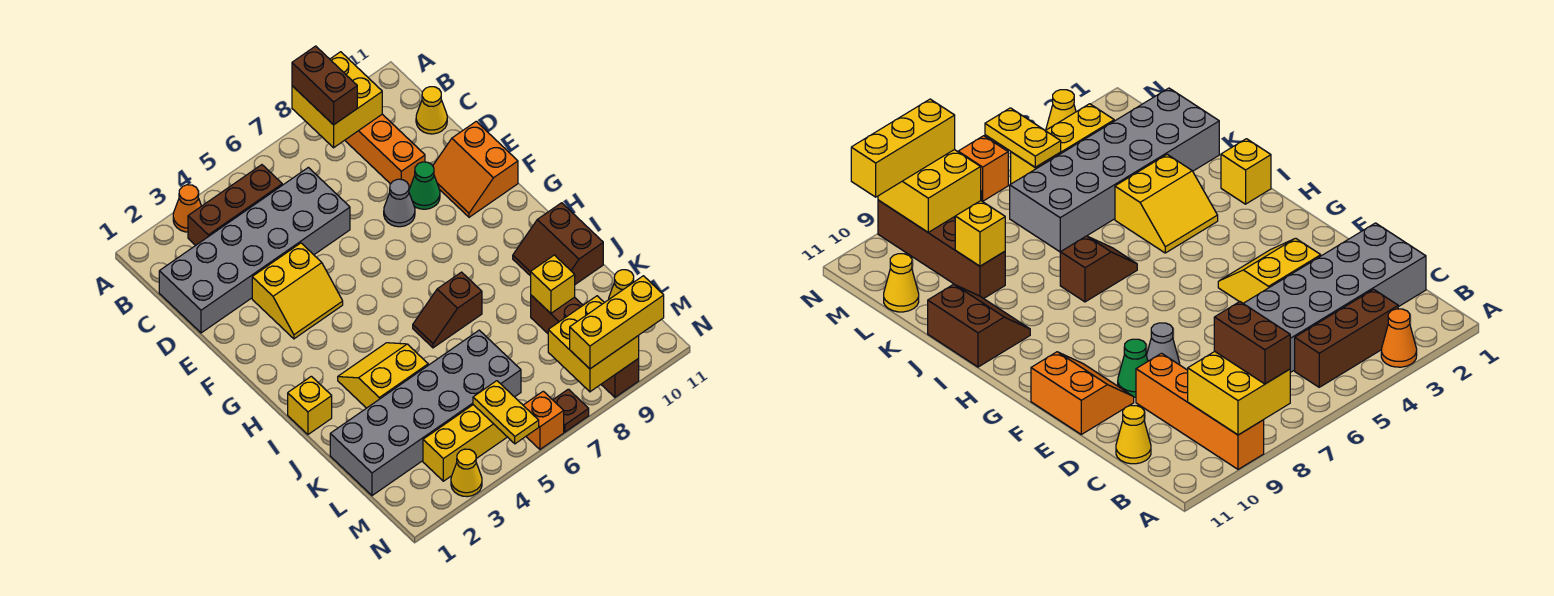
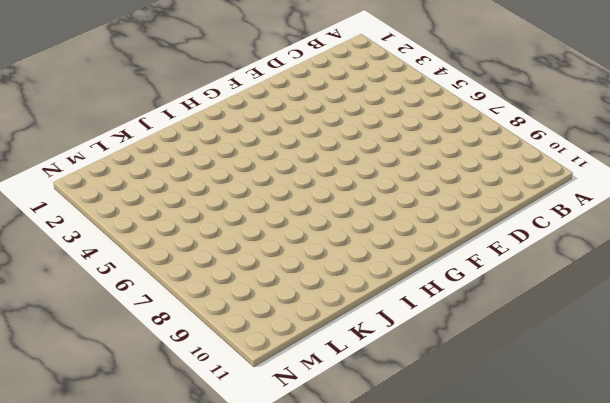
none -> orange 1x1 cone [173,185,201,232]
none -> orange 1x4 brick [345,114,425,189]
none -> brown 1x3 brick [188,165,282,245]

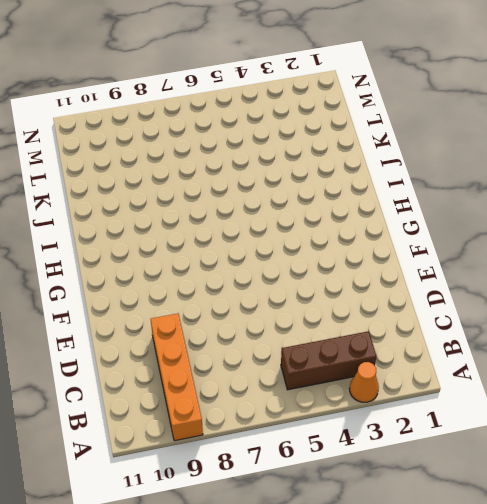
none -> grey 2x6 brick [159,167,350,333]
none -> yellow 1x1 cone [416,87,447,134]
none -> yellow 2x2 slope [252,243,343,339]

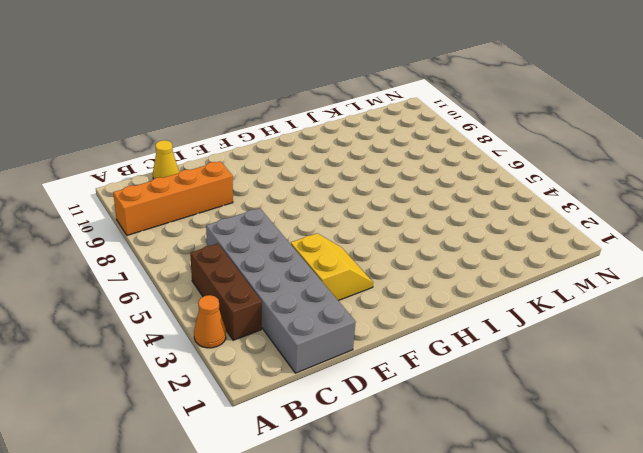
none -> grey 1x1 cone [384,179,415,227]
none -> green 1x1 cone [409,162,440,209]
none -> orange 2x2 slope [433,121,518,217]

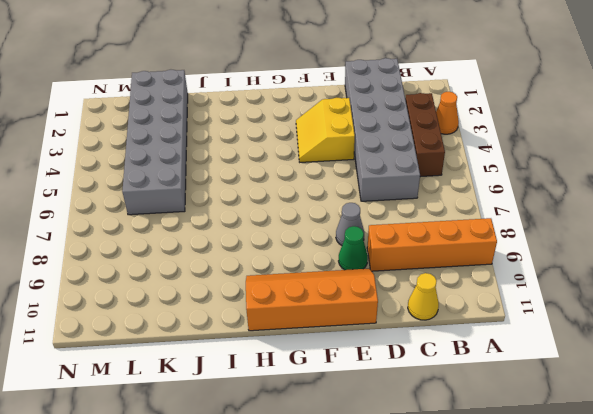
orange 2x4 slope [246,269,378,331] -> orange 2x2 slope [433,121,518,217]
none -> yellow 1x1 brick [288,376,332,434]
none -> yellow 2x2 slope [338,343,428,408]
none -> brown 1x2 slope [413,272,482,348]

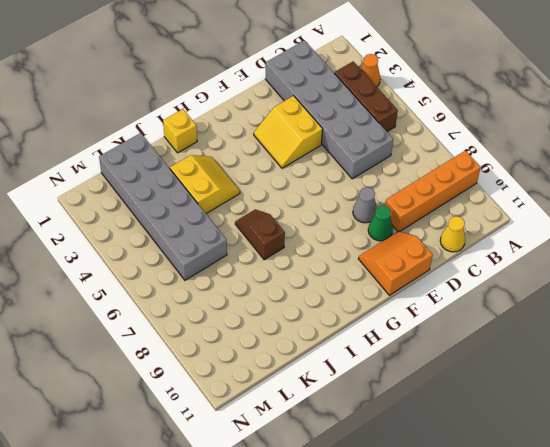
none -> brown 2x2 slope [513,203,603,284]
none -> brown 1x4 brick [531,295,639,397]
none -> yellow 1x1 cone [609,270,634,299]

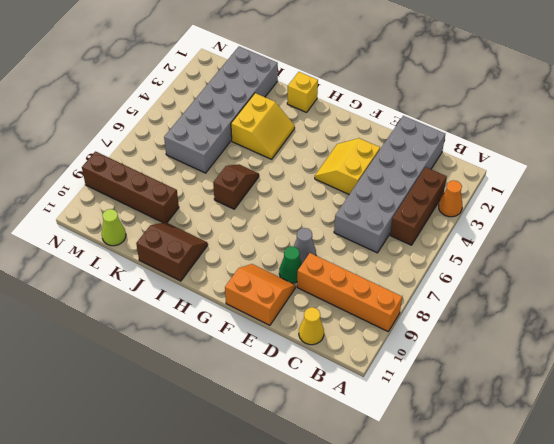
lime 1x1 cone [102,209,126,246] -> yellow 1x1 cone [609,270,634,299]
none -> yellow 1x3 brick [423,405,507,481]
none -> yellow 1x1 cone [451,449,482,497]
none -> orange 1x1 brick [523,391,564,449]

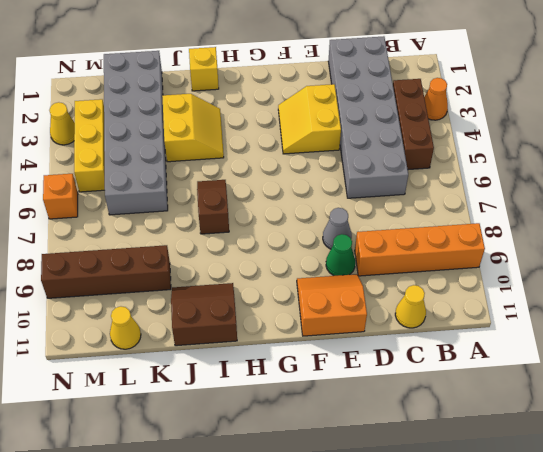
none -> brown 1x1 plate [553,389,589,432]
none -> yellow 2x2 brick [292,52,382,148]
none -> yellow 1x1 brick [531,255,575,313]

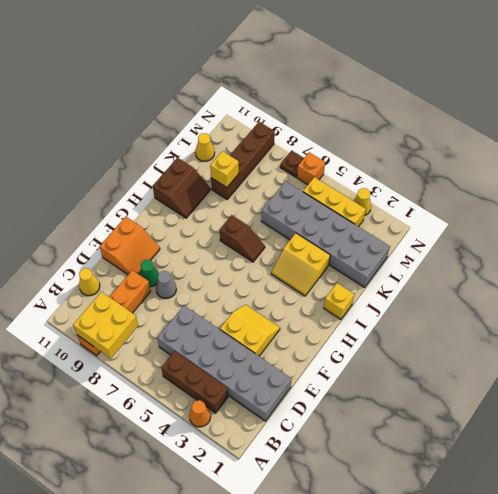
none -> yellow 1x2 plate [473,381,539,444]
none -> yellow 2x2 brick [548,296,639,392]
none -> brown 1x2 brick [292,46,357,125]

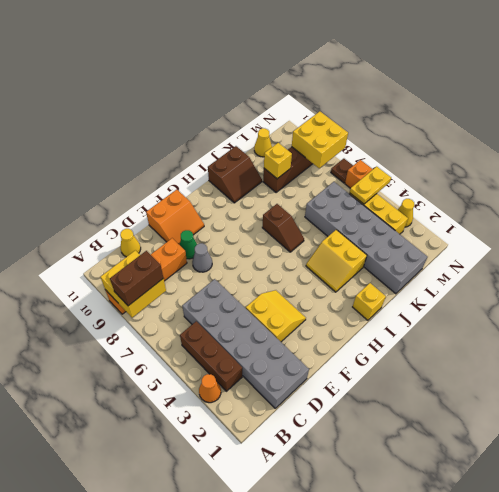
none -> yellow 1x3 brick [570,276,664,369]

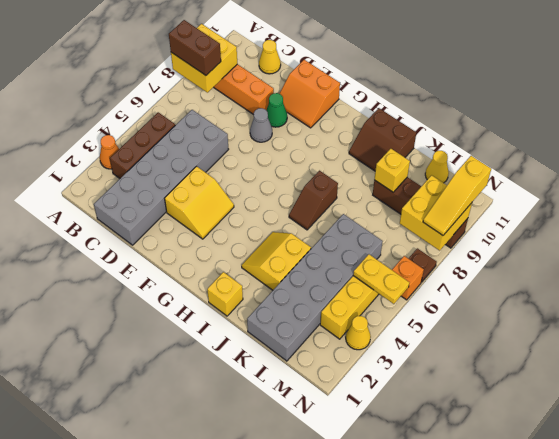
yellow 1x3 slope [423,156,491,235] -> yellow 1x3 brick [570,276,664,369]

